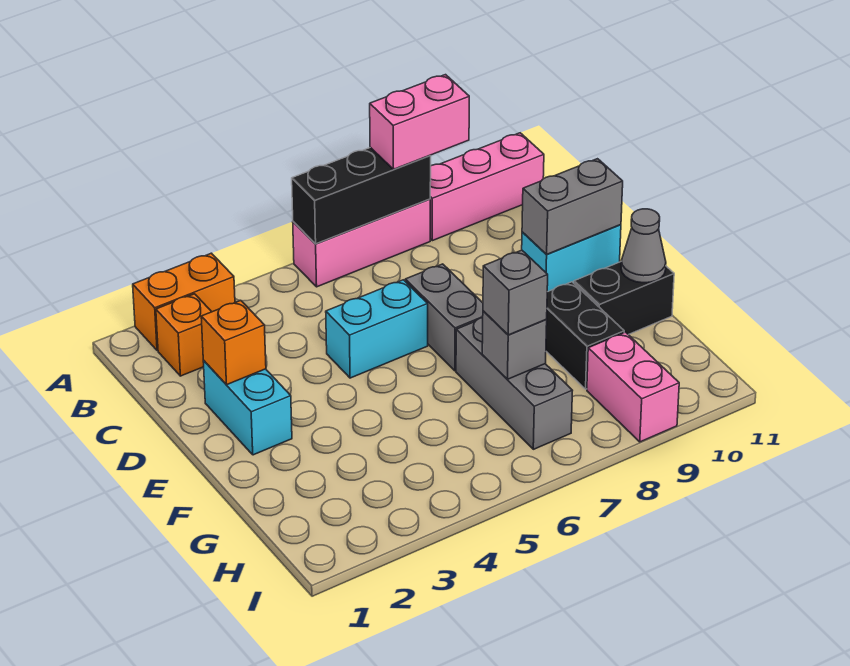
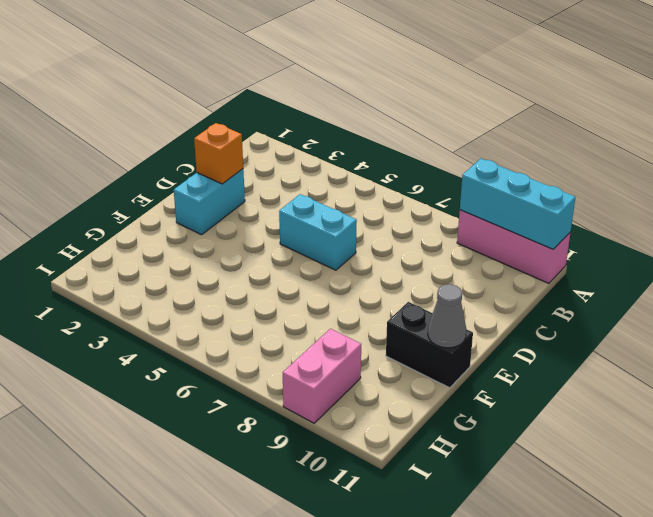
cyan 1x3 brick [460,159,575,249] -> none
none -> orange 1x2 brick [133,253,235,351]
none -> pink 1x3 brick [293,199,430,287]
none -> orange 1x1 brick [156,294,211,376]

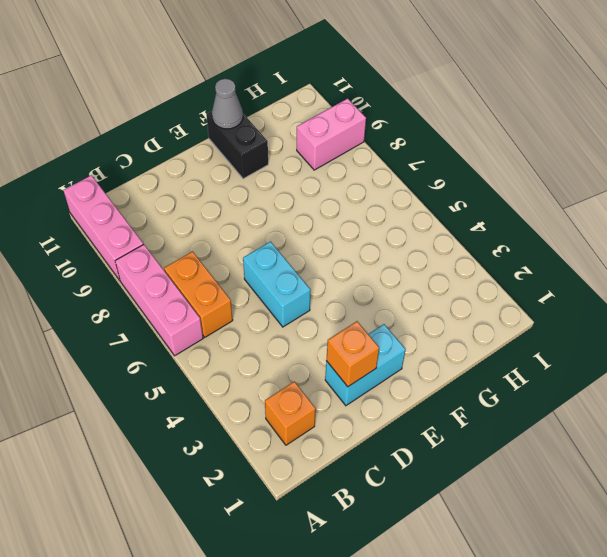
orange 1x2 brick [164,252,233,337] -> orange 1x2 brick moved to [133,253,235,351]
none -> grey 1x2 brick [405,264,483,371]
none -> cyan 1x2 brick [522,225,621,292]
none -> grey 1x3 brick [456,318,573,449]

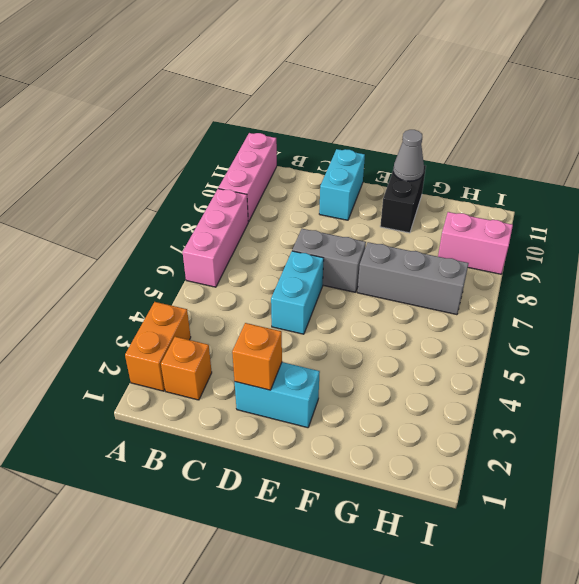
none -> black 1x2 brick [546,282,624,389]
none -> black 1x3 brick [292,147,431,244]
none -> grey 1x2 brick [522,159,623,255]

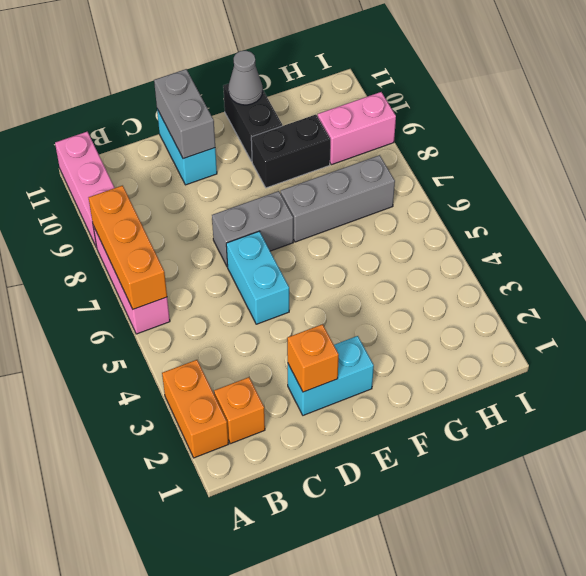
orange 1x3 brick [89,186,167,309] -> black 1x3 brick [292,147,431,244]
none -> grey 1x1 brick [482,311,547,379]
none -> pink 1x2 brick [370,75,469,169]
none -> grey 1x1 brick [483,250,548,335]

